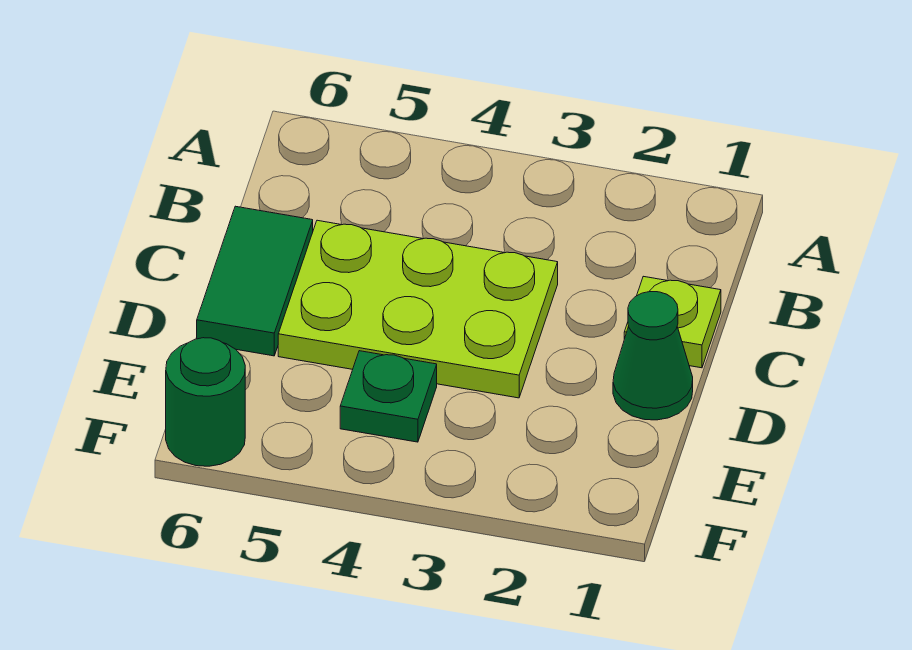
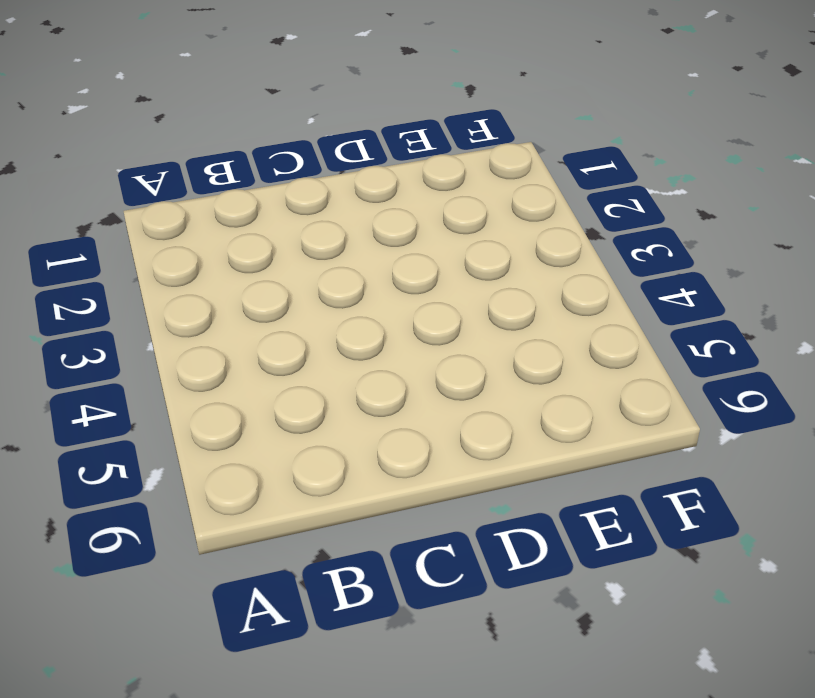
none -> lime 1x1 plate [624,276,721,368]
none -> lime 2x3 plate [278,220,558,398]

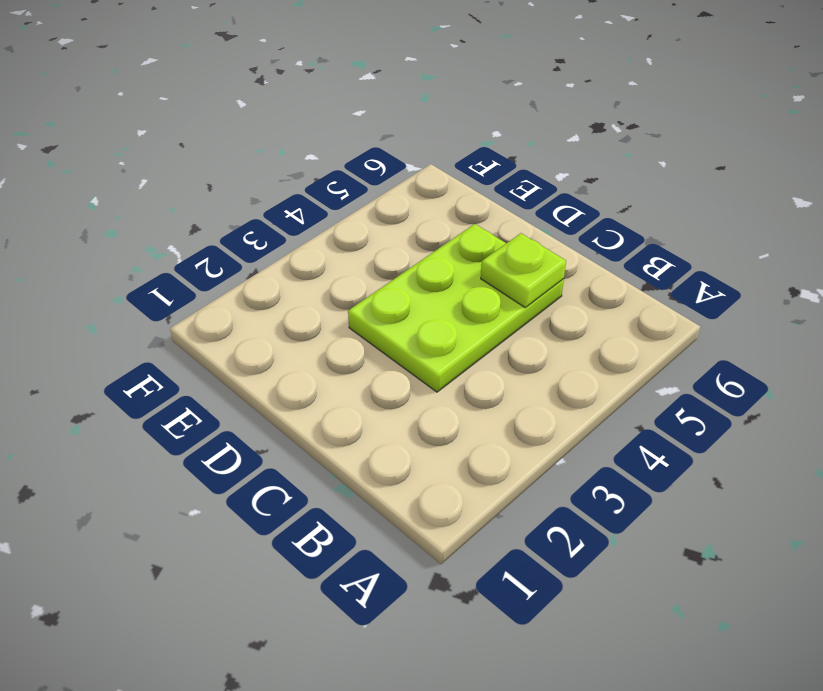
lime 1x1 plate [481,233,566,307] -> lime 1x1 plate moved to [624,276,721,368]
none -> green 1x2 tile [197,206,313,356]
none -> green 1x1 cone [613,292,693,420]

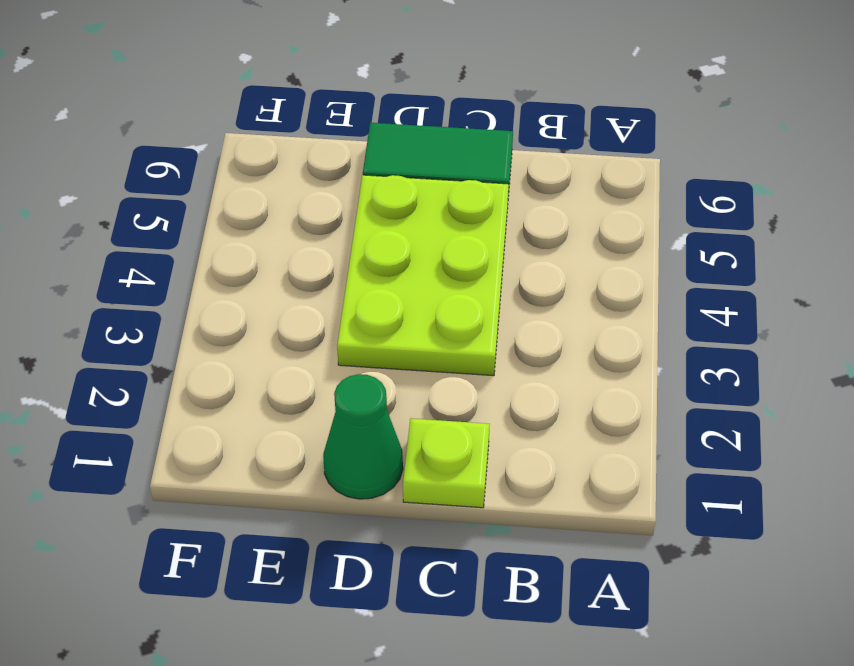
none -> green 1x1 plate [340,351,437,442]
none -> green 1x1 round brick [166,338,245,466]

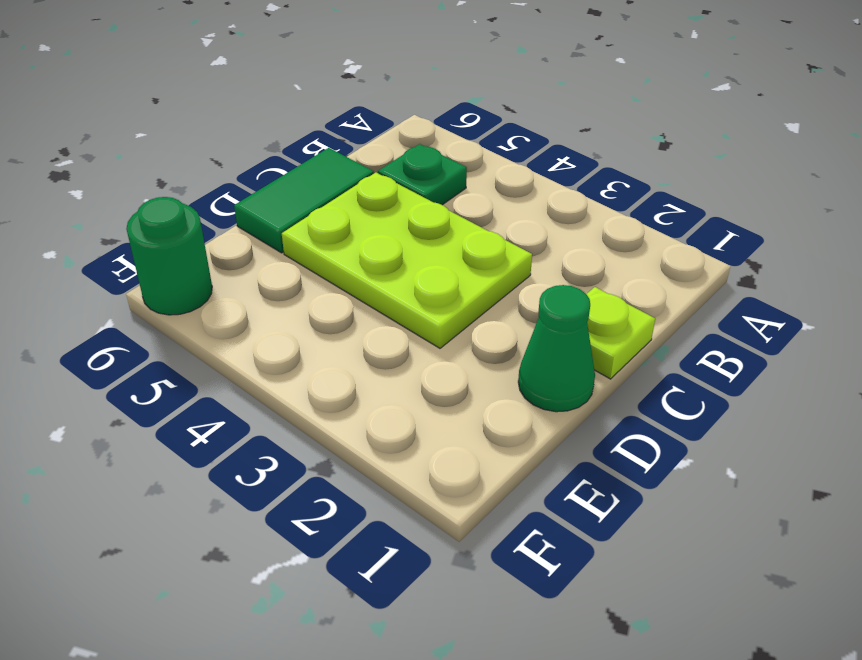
green 1x1 plate [378,144,467,205] -> green 1x1 plate moved to [340,351,437,442]

